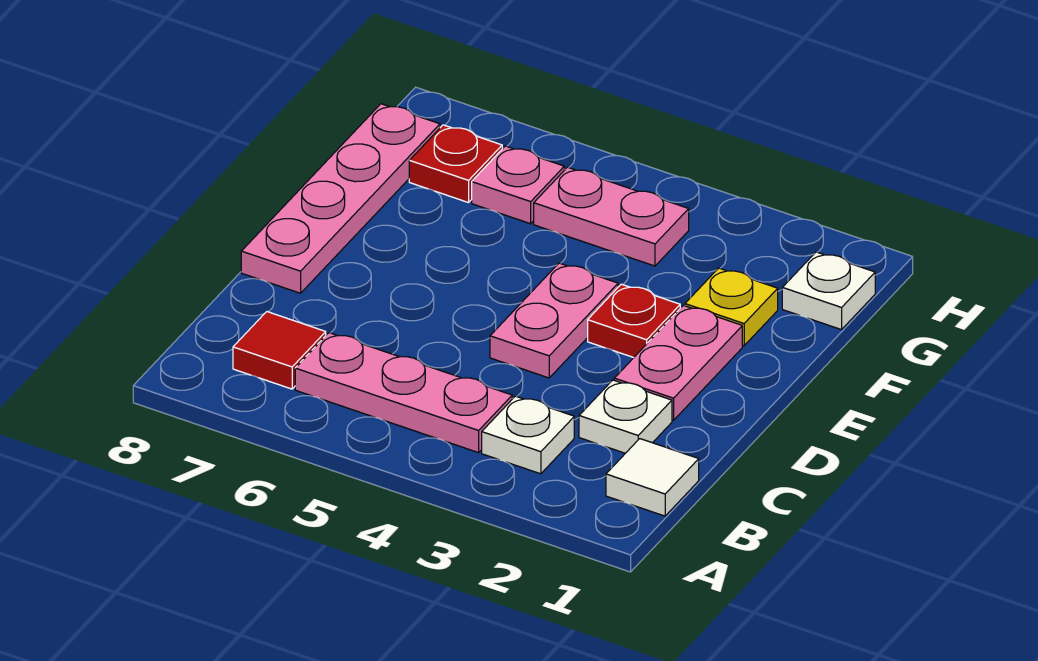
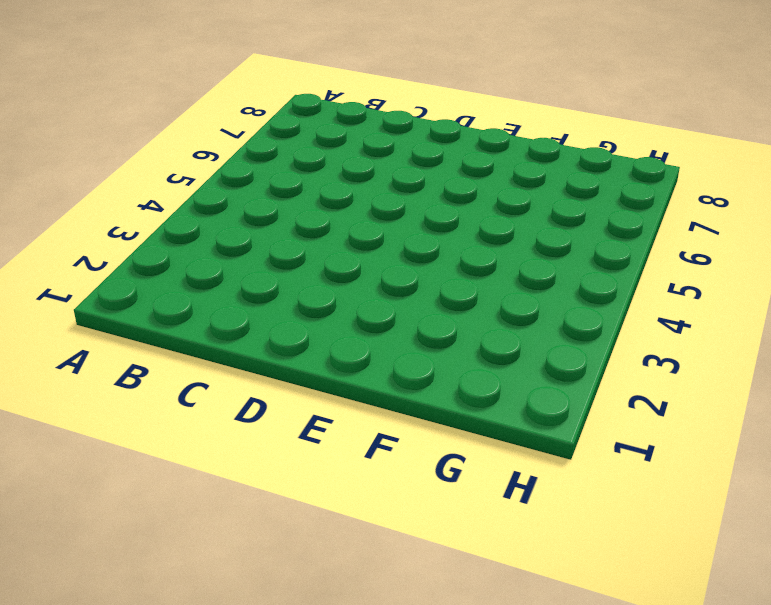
none -> white 1x1 tile [606,439,699,516]
none -> white 1x1 plate [482,396,574,474]
none -> pink 1x3 plate [295,333,512,453]

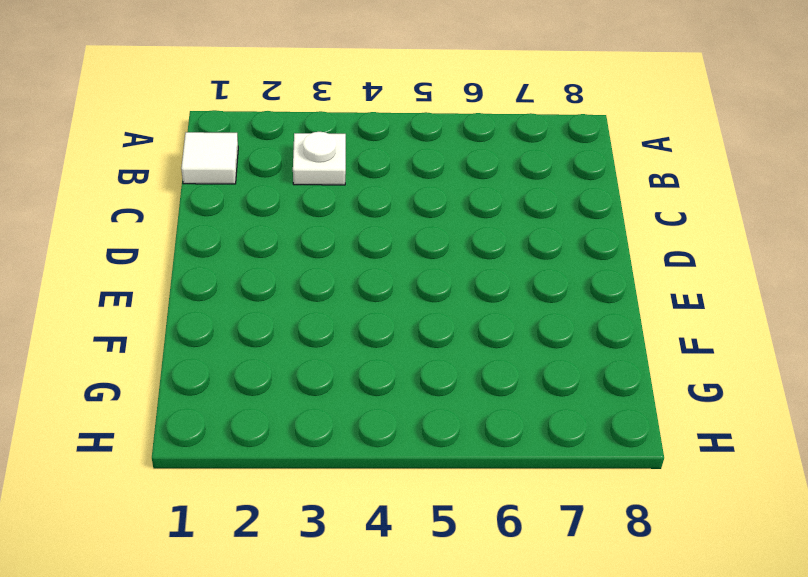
none -> pink 1x3 plate [295,333,512,453]
none -> red 1x1 tile [233,312,326,389]
none -> white 1x1 plate [579,380,672,453]

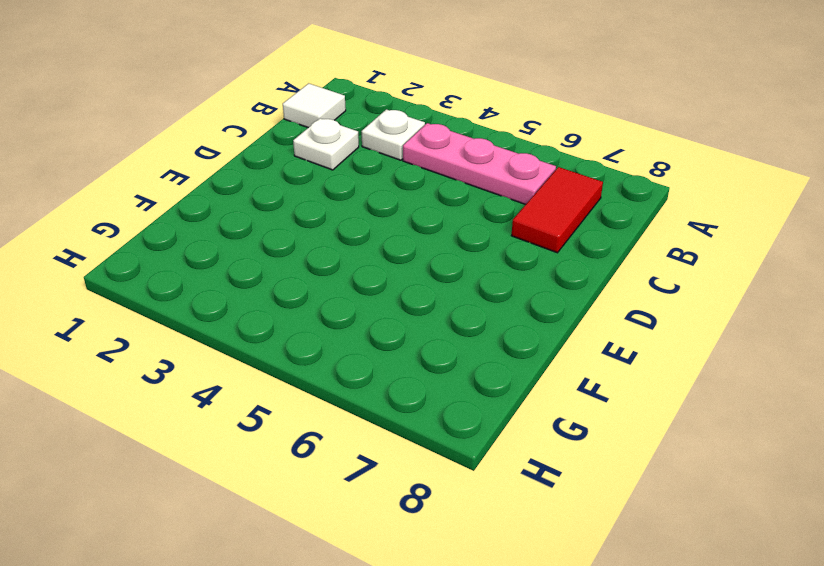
red 1x2 tile [511,167,603,253] -> red 1x1 tile [233,312,326,389]
none -> pink 1x2 plate [614,305,742,420]
none -> pink 1x2 plate [490,263,618,378]
none -> pink 1x4 plate [241,104,440,293]

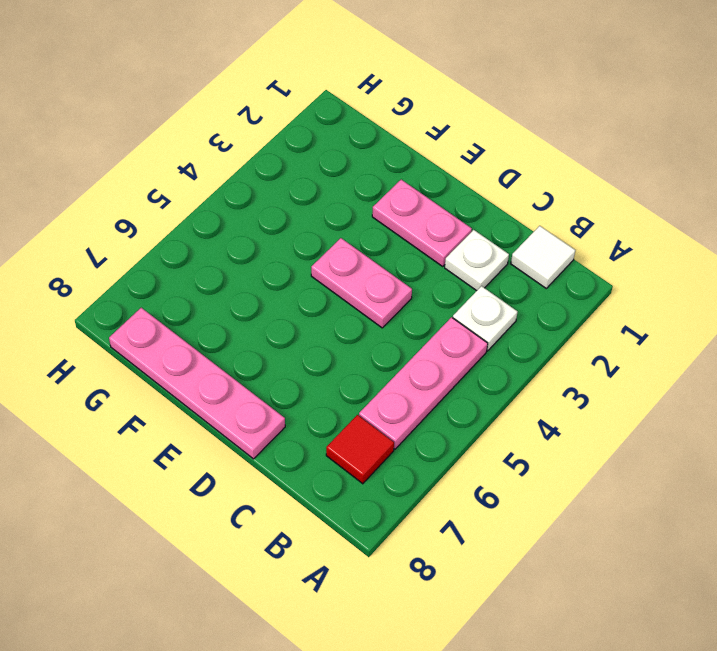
none -> red 1x1 plate [588,284,680,358]
none -> yellow 1x1 plate [685,268,778,346]
none -> white 1x1 plate [782,252,875,330]

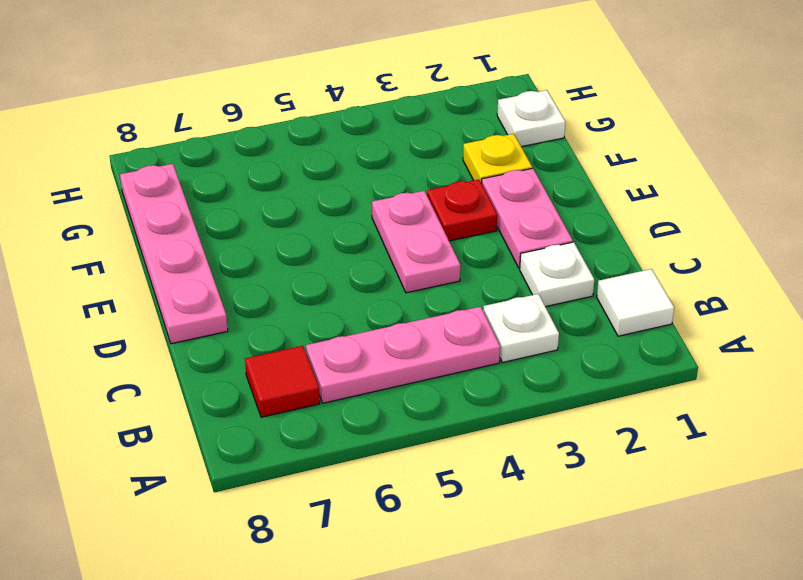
none -> pink 1x2 plate [534,167,689,266]
none -> pink 1x1 plate [472,146,564,224]
none -> red 1x1 plate [409,125,502,203]

